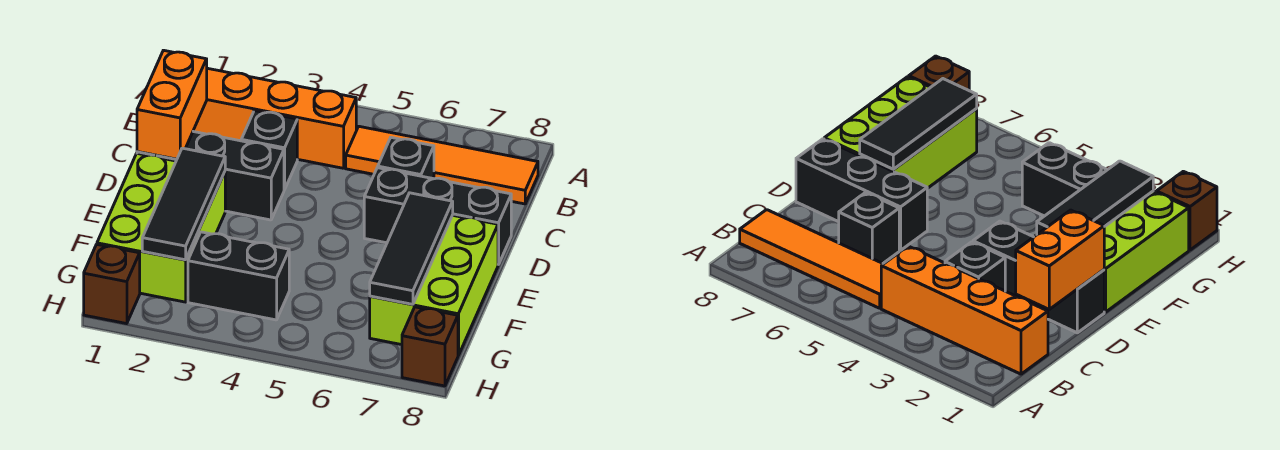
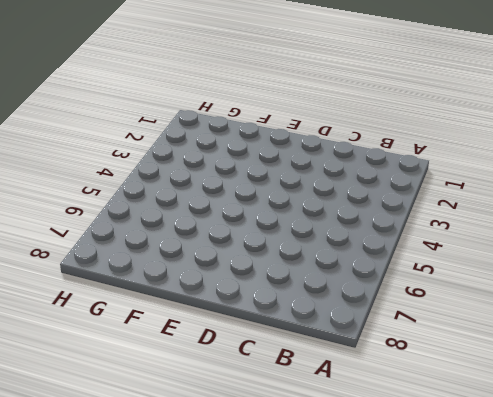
none -> orange 1x4 brick [193,68,356,168]
none -> orange 1x4 tile [346,126,538,204]
none -> black 1x1 brick [241,111,297,190]

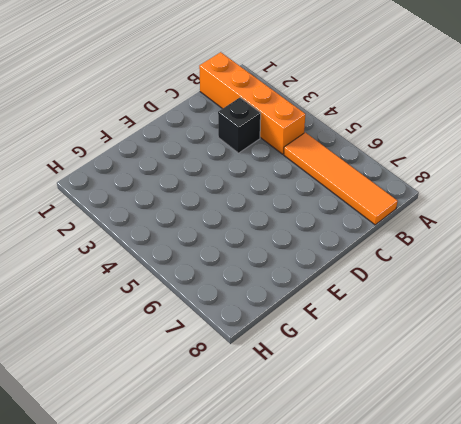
none -> black 1x1 brick [378,137,434,179]
none -> black 1x3 brick [137,132,284,220]
none -> black 1x3 brick [364,168,511,265]

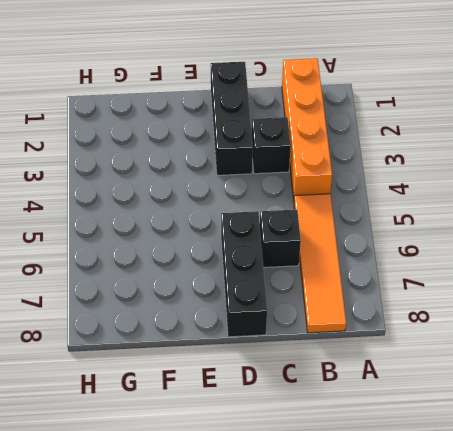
none -> lime 2x3 brick [97,154,225,302]
none -> lime 2x3 brick [370,215,498,355]
none -> black 1x2 brick [188,232,289,320]

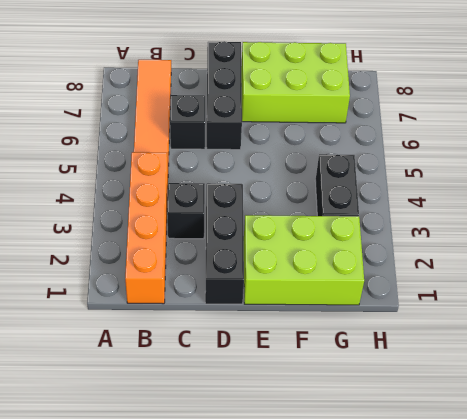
none -> brown 1x1 brick [84,244,140,324]
none -> brown 1x1 brick [402,307,458,386]
none -> orange 1x2 brick [137,50,207,159]

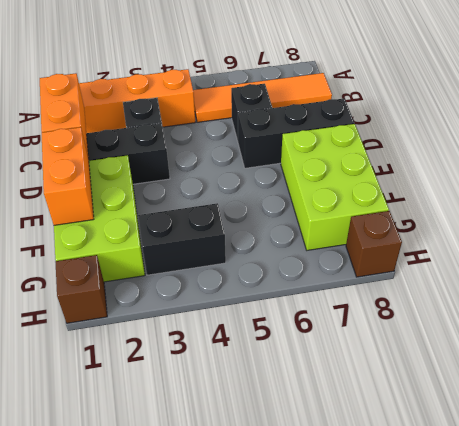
orange 1x2 brick [42,127,94,225] -> none
none -> black 1x3 tile [142,148,225,260]
none -> black 1x3 tile [370,193,453,304]

